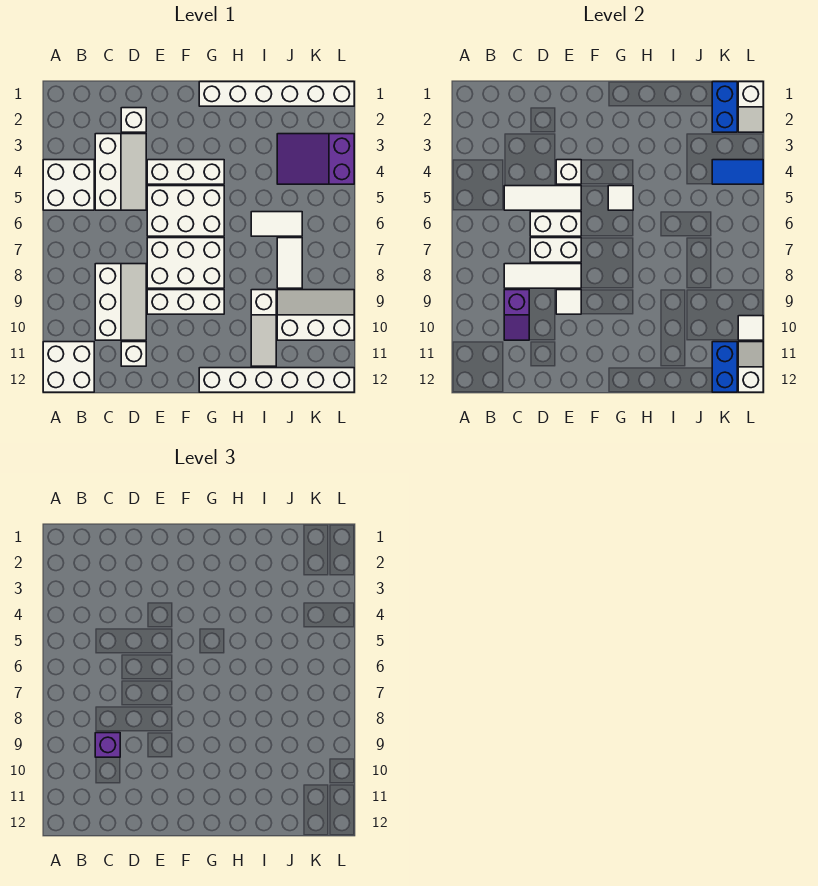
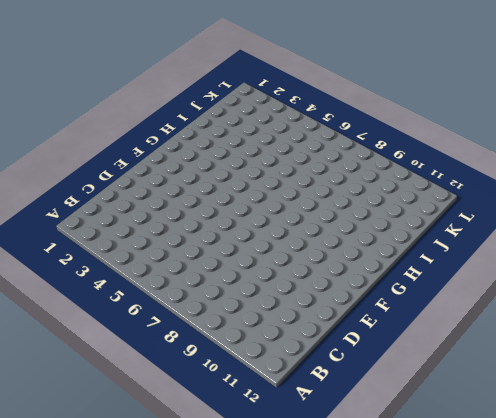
none -> white 2x2 brick [43,160,94,210]
none -> white 2x2 brick [43,342,94,392]
none -> white 2x3 slope [95,134,146,210]
none -> white 2x3 slope [95,264,146,340]

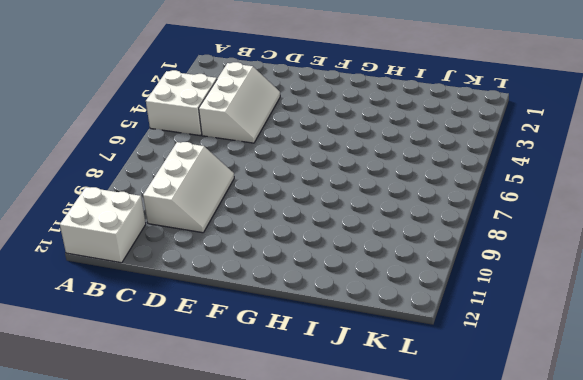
none -> white 1x1 brick [121,108,146,132]
none -> white 1x1 brick [121,342,146,366]
none -> white 1x3 brick [147,160,224,184]
none -> white 2x3 brick [147,186,224,236]

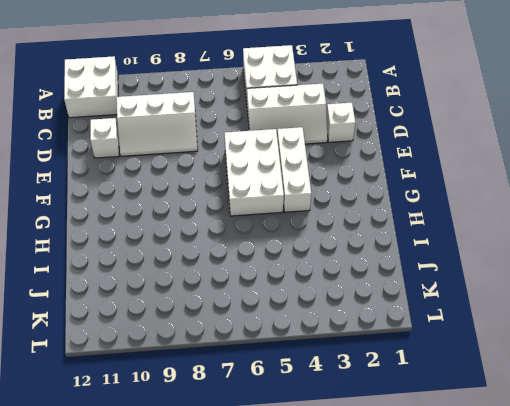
none -> white 2x3 brick [147,238,224,288]
none -> white 1x3 brick [147,290,224,314]
none -> white 1x6 brick [199,82,354,106]
none -> white 1x6 brick [199,368,354,392]

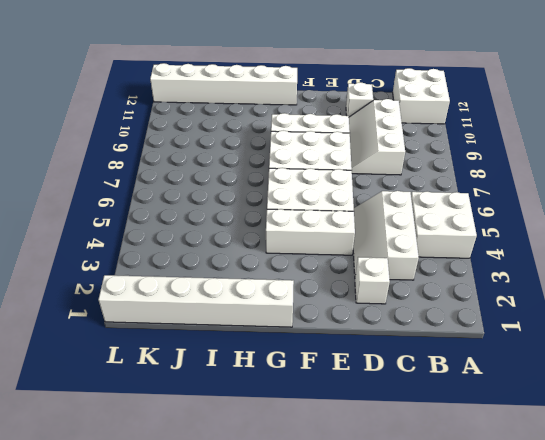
none -> white 1x2 tile [251,212,302,236]
none -> white 1x3 slope [251,290,276,366]
none -> purple 2x3 slope [277,134,354,184]
none -> white 1x2 tile [277,238,302,288]

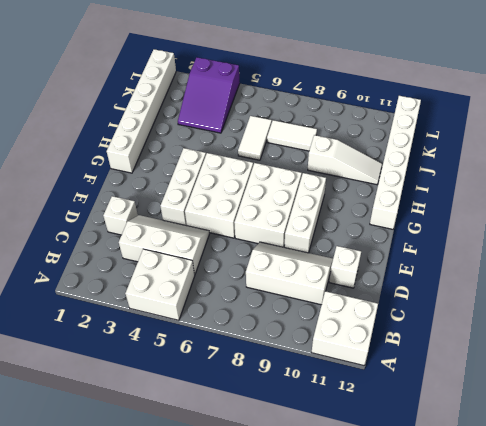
none -> white 2x3 slope [277,290,354,340]
none -> white 1x3 tile [504,186,581,210]
none -> white 1x3 tile [504,264,581,288]
none -> purple 1x2 slope [504,290,529,340]

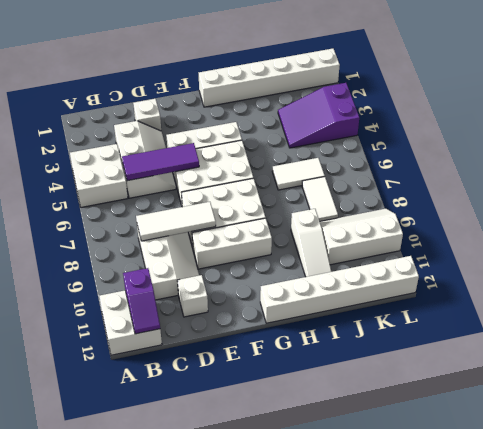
purple 1x2 slope [123,268,160,334] -> purple 1x2 slope moved to [504,290,529,340]
purple 1x3 tile [122,143,199,181] -> white 1x3 tile [504,186,581,210]
none -> white 1x2 brick [530,212,581,236]
none -> white 1x2 brick [530,238,581,262]
none -> white 1x1 brick [556,160,581,184]
none -> white 1x1 tile [556,290,581,314]

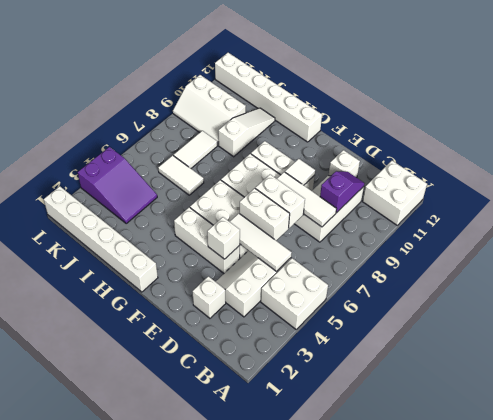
none -> white 1x1 tile [608,186,633,210]
none -> blue 1x2 brick [712,82,737,132]
none -> blue 1x2 tile [712,160,763,184]
none -> blue 1x2 brick [712,342,737,392]

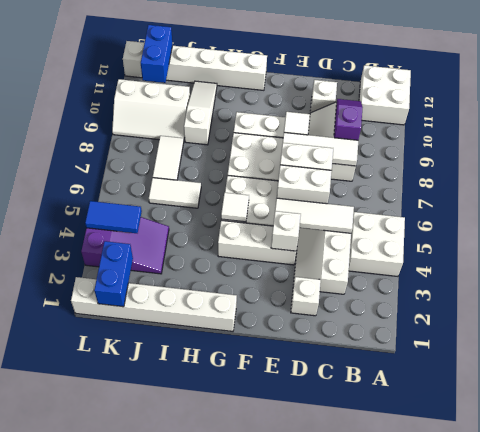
none -> white 1x2 slope [738,82,763,132]
none -> white 1x1 tile [738,316,763,340]
none -> white 1x2 slope [738,342,763,392]
none -> purple 1x1 brick [95,733,120,757]

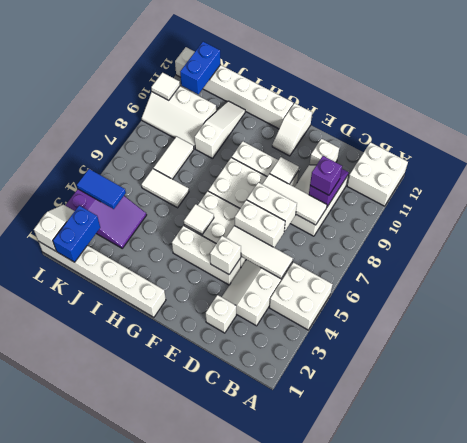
white 1x2 slope [272,103,312,156] -> white 1x2 slope moved to [738,342,763,392]

